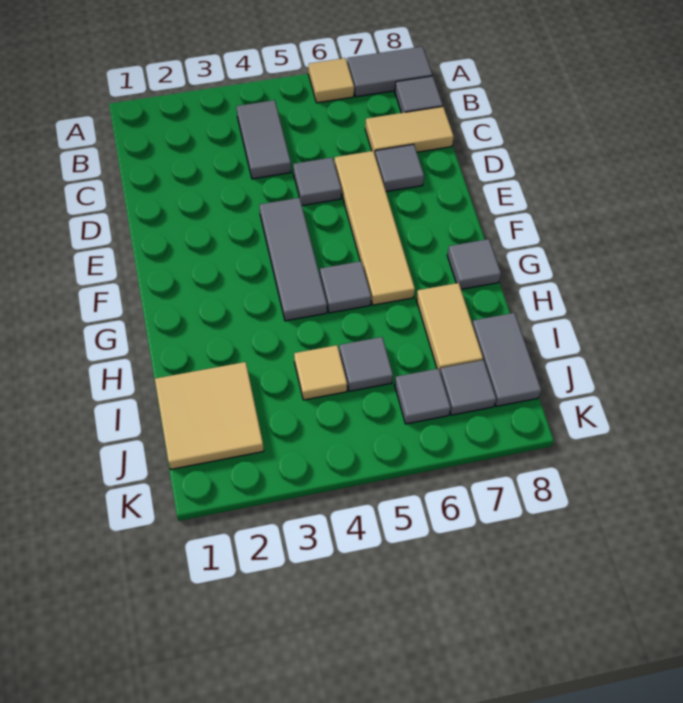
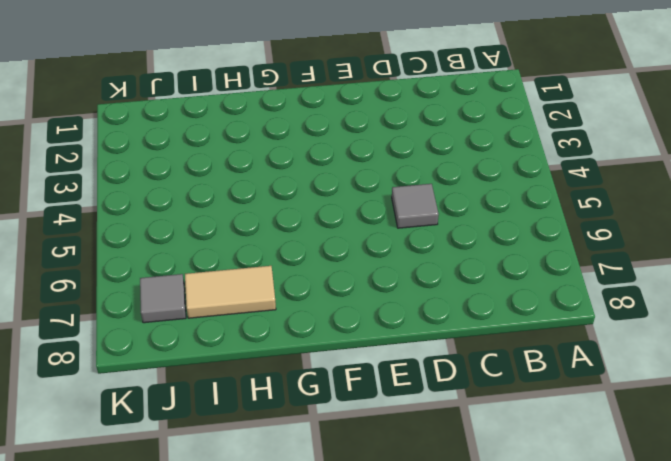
none -> tan 1x1 tile [308,58,354,103]
none -> grey 1x2 tile [347,47,432,97]
none -> grey 1x2 tile [237,100,291,179]

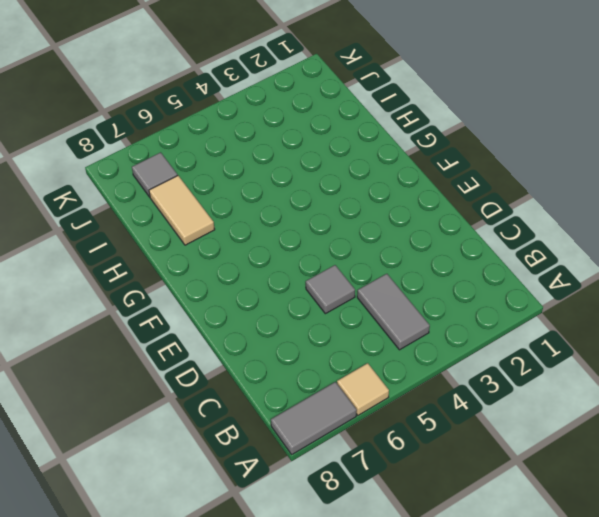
none -> grey 1x1 tile [395,76,443,113]
none -> tan 1x2 tile [365,107,454,154]
none -> tan 1x4 tile [334,151,415,305]

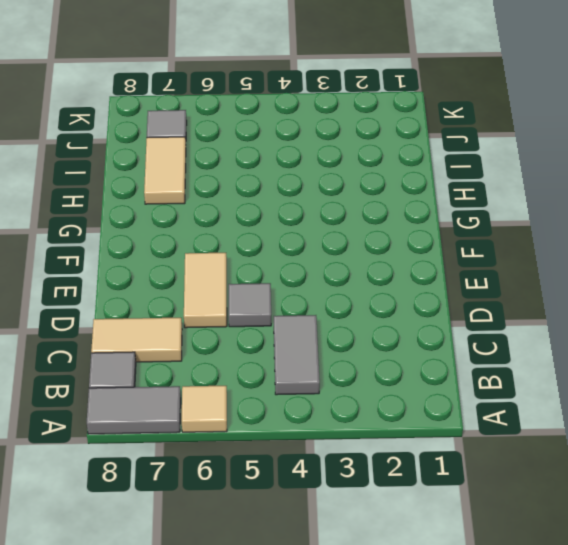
tan 1x2 tile [184,253,227,328] -> tan 1x4 tile [334,151,415,305]
none -> grey 1x1 tile [375,144,424,192]
none -> grey 1x3 tile [260,198,327,321]
none -> grey 1x1 tile [320,261,371,313]

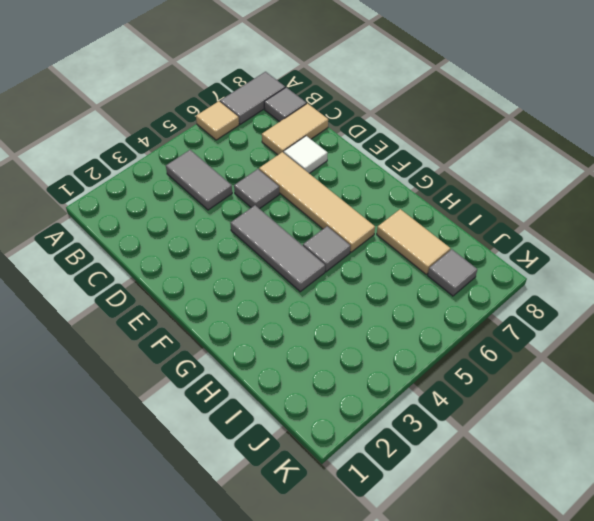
white 1x1 tile [284,136,327,173] -> grey 1x1 tile [375,144,424,192]
none -> grey 1x1 tile [447,239,501,289]
none -> tan 2x2 tile [155,362,264,469]
none -> tan 1x1 tile [294,345,347,400]

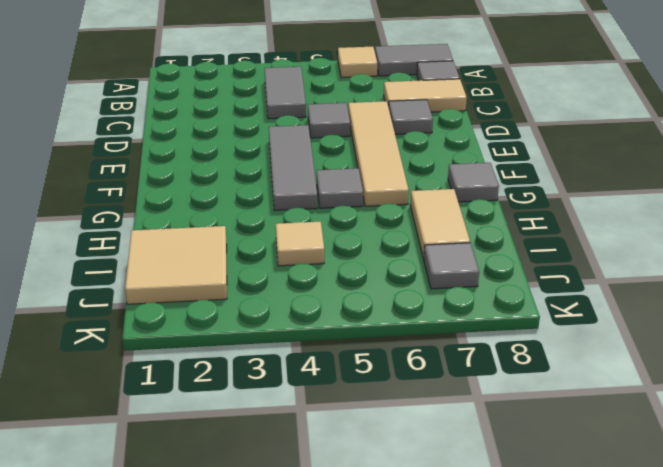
none -> grey 1x1 tile [339,337,393,391]
none -> grey 1x2 tile [472,313,541,406]
none -> grey 1x1 tile [395,369,451,424]

